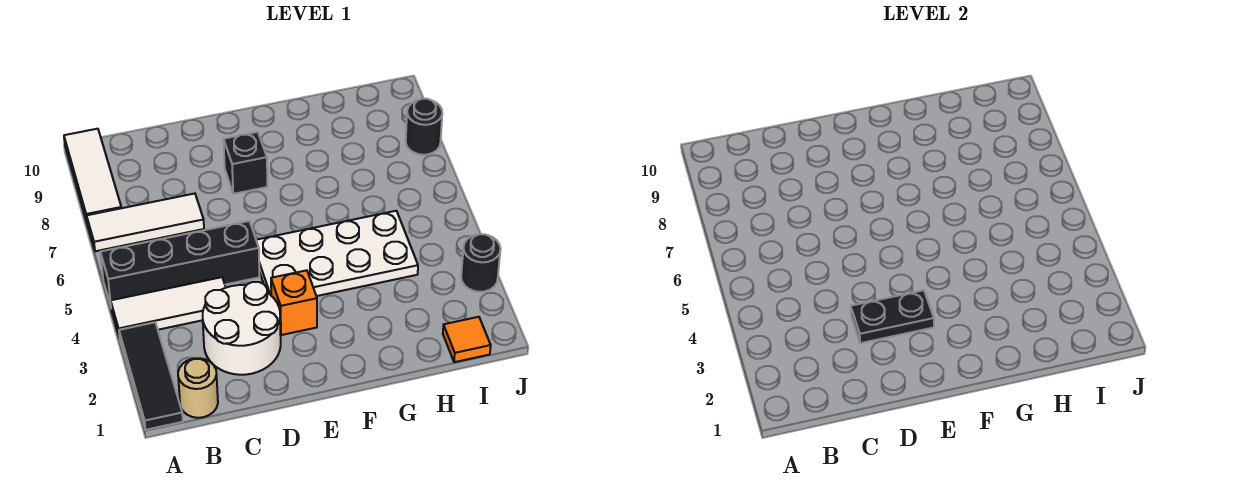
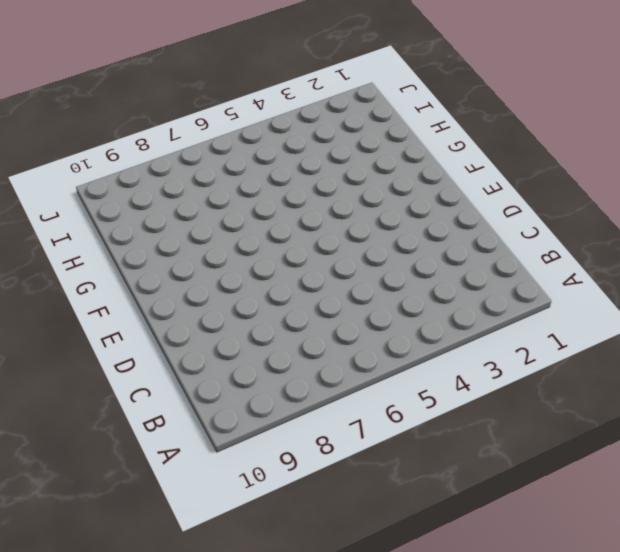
none -> black 1x3 tile [119,322,183,430]
none -> white 1x3 tile [111,277,226,338]
none -> black 1x4 brick [100,221,260,306]

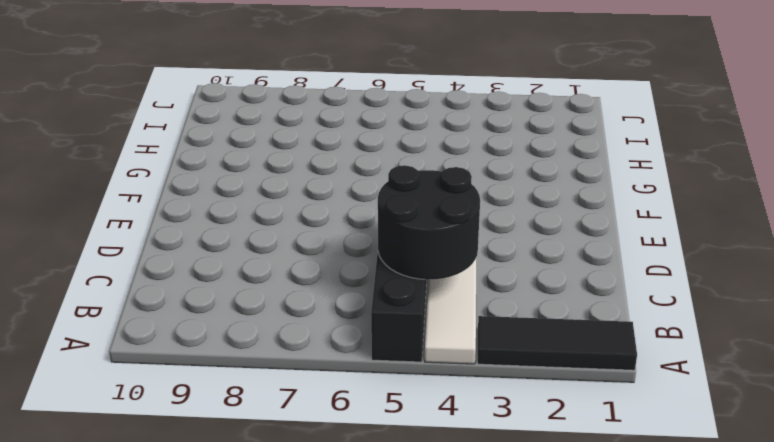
black 2x2 round brick [378,165,480,280] -> none
none -> white 1x3 tile [87,194,204,251]
none -> white 1x3 tile [64,129,121,221]
none -> tan 1x1 round brick [178,358,218,418]

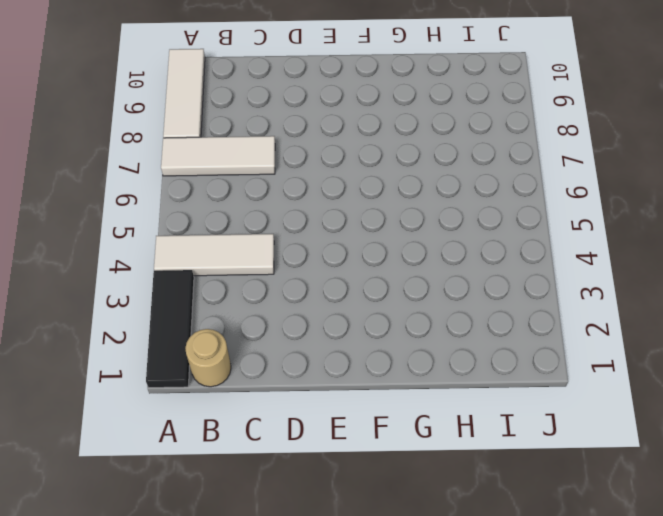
none -> black 1x4 brick [100,221,260,306]
none -> white 2x2 round brick [203,282,281,375]
none -> orange 1x1 brick [271,270,317,335]

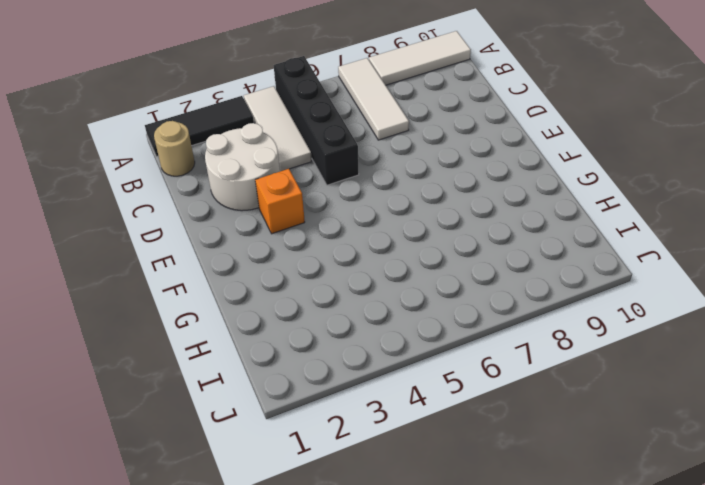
none -> white 2x4 plate [256,211,418,296]
none -> black 1x1 brick [224,132,268,194]
none -> orange 1x1 tile [443,317,491,362]

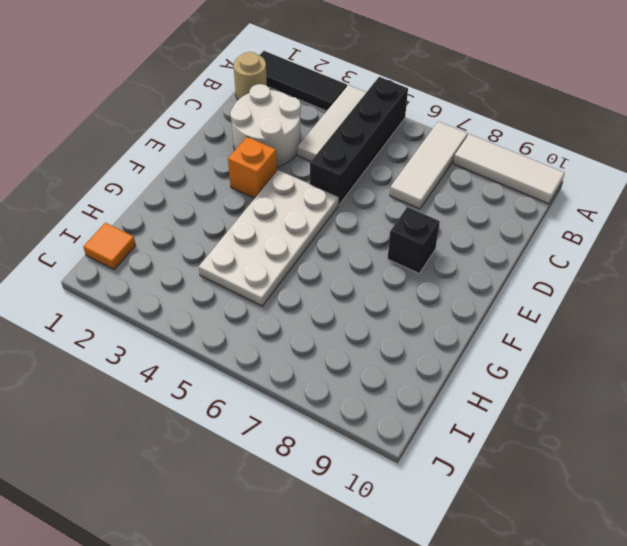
none -> black 1x1 round brick [461,234,500,292]
none -> black 1x1 round brick [406,99,442,155]
none -> black 1x2 plate [851,290,934,343]

